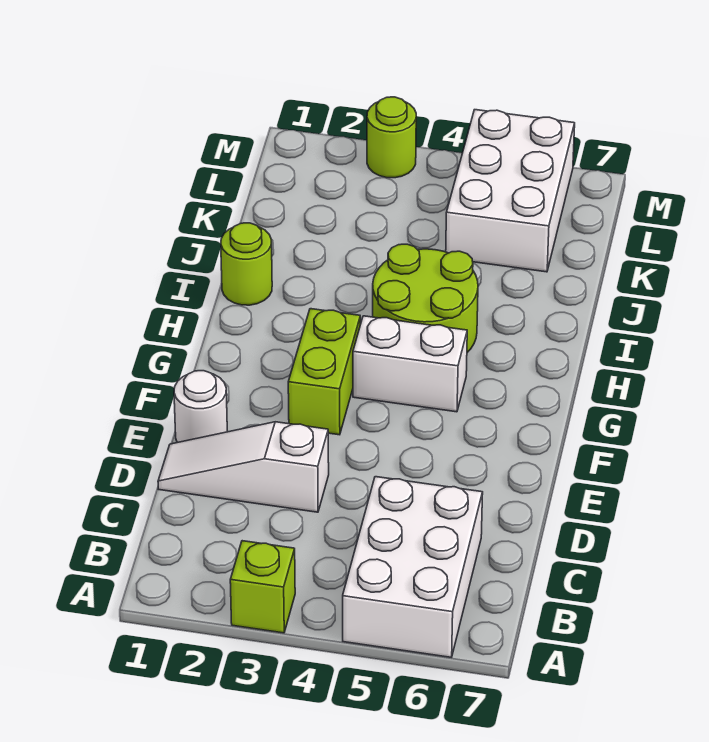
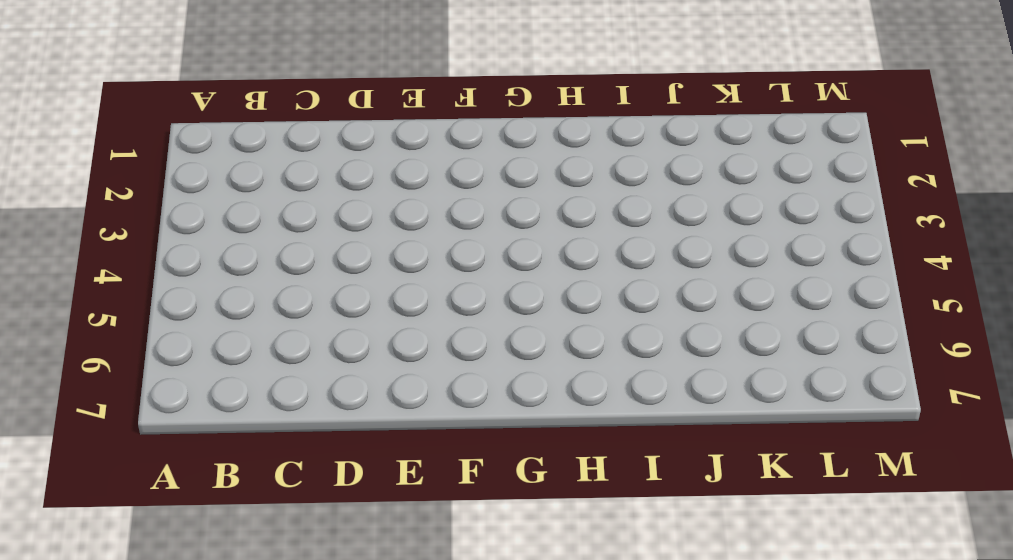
none -> lime 1x1 brick [230,541,295,633]
none -> white 2x3 brick [343,477,483,657]

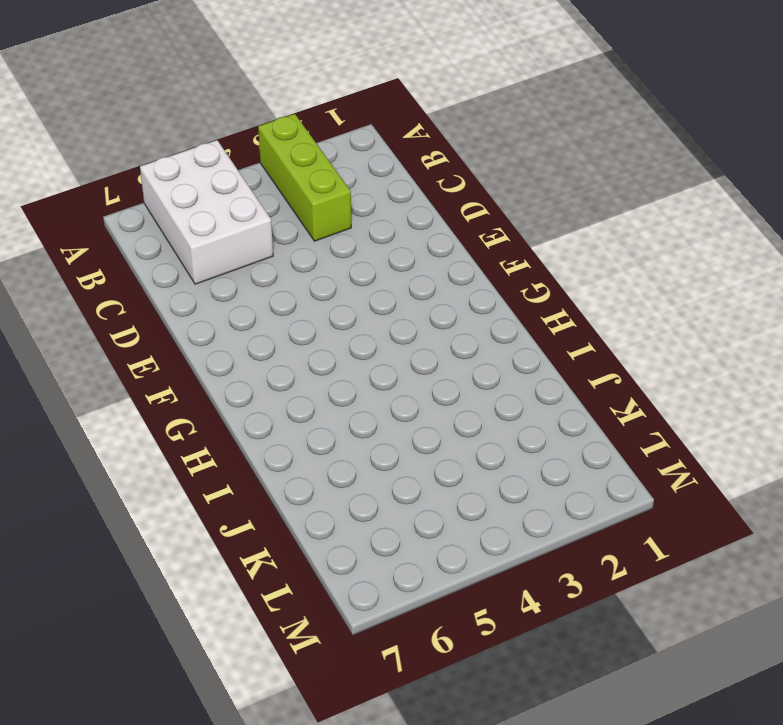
lime 1x3 brick [258,114,351,241] -> lime 1x1 brick [230,541,295,633]
none -> white 1x3 slope [158,422,329,512]
none -> white 1x1 round brick [174,371,227,443]

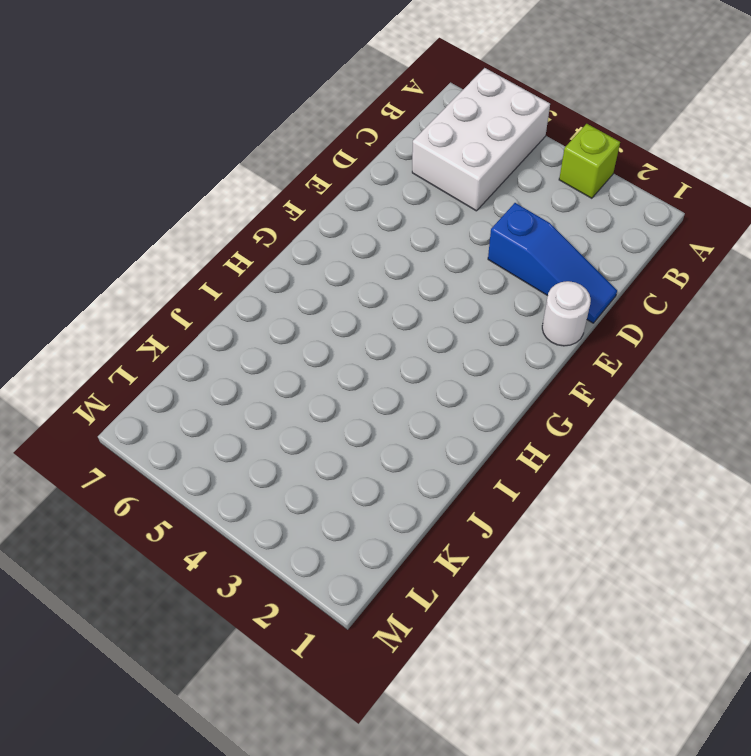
blue 1x3 slope [488,203,617,323] -> white 1x3 slope [158,422,329,512]
none -> lime 1x2 brick [288,309,360,435]
none -> white 1x2 brick [353,316,467,412]

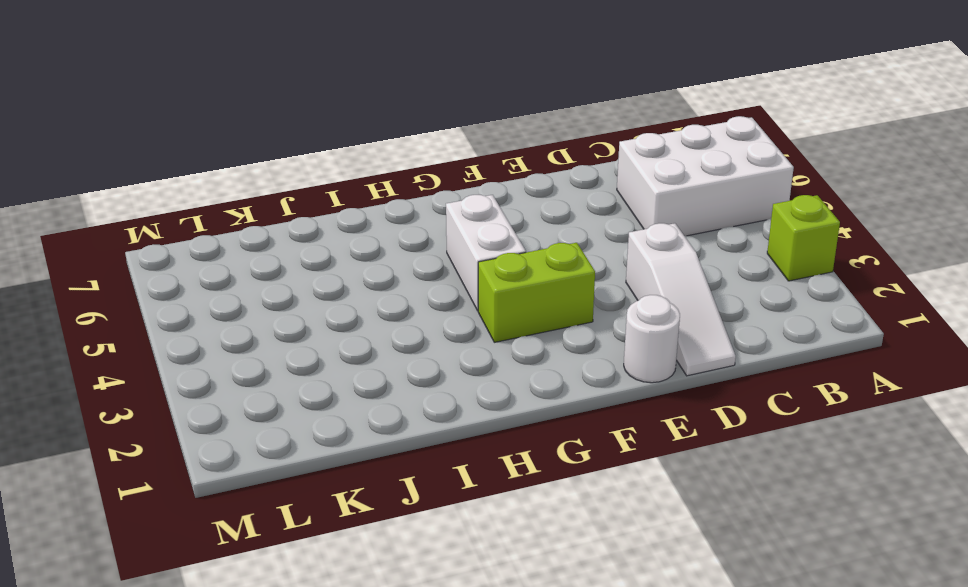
none -> lime 2x2 round brick [373,244,478,353]
none -> lime 1x1 round brick [221,223,272,305]

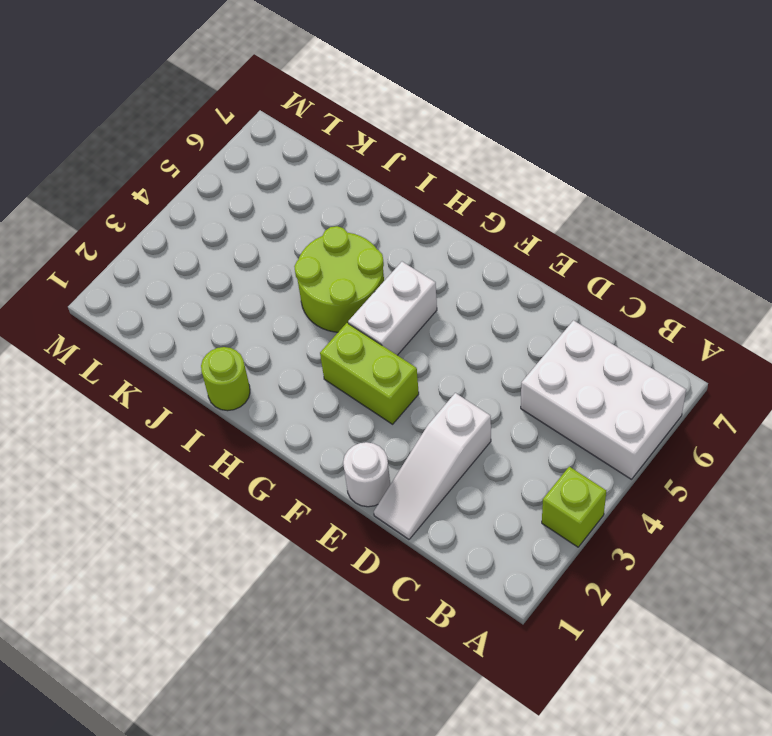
none -> white 2x3 brick [446,110,575,272]
none -> lime 1x1 round brick [367,97,416,178]

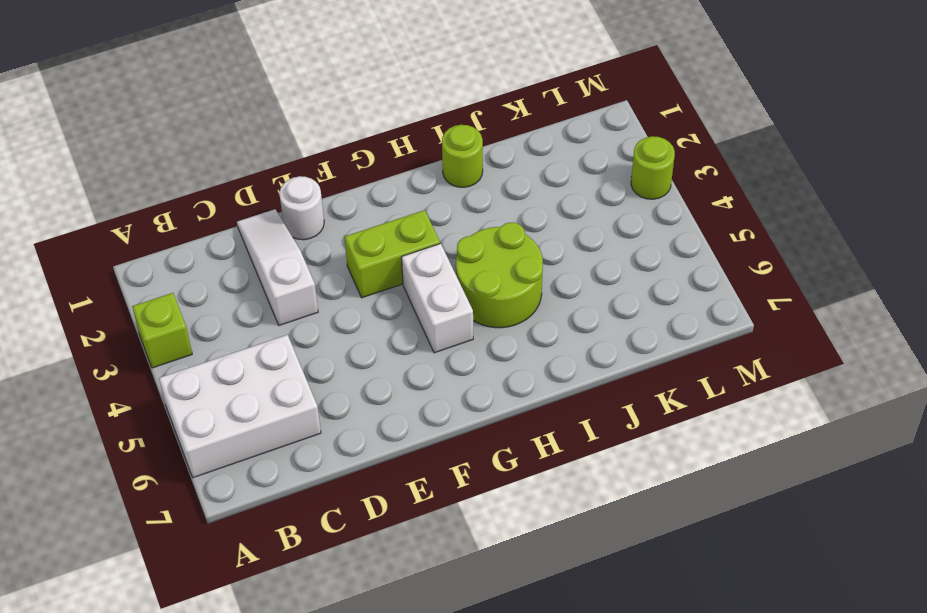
none -> white 2x3 brick [446,110,575,272]

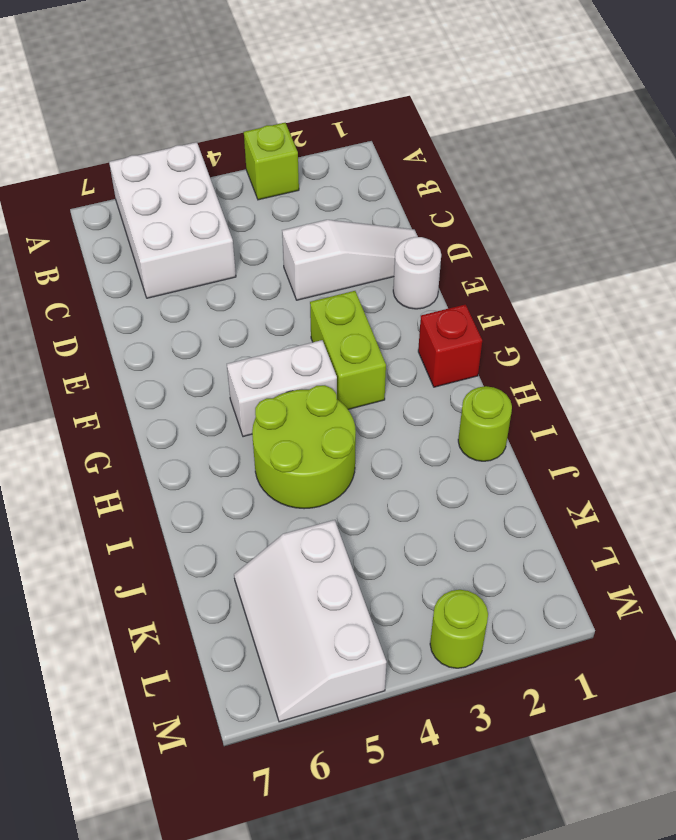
red 1x1 brick [418,304,482,387] -> none
white 2x3 slope [234,520,387,722] -> white 2x3 brick [446,110,575,272]

